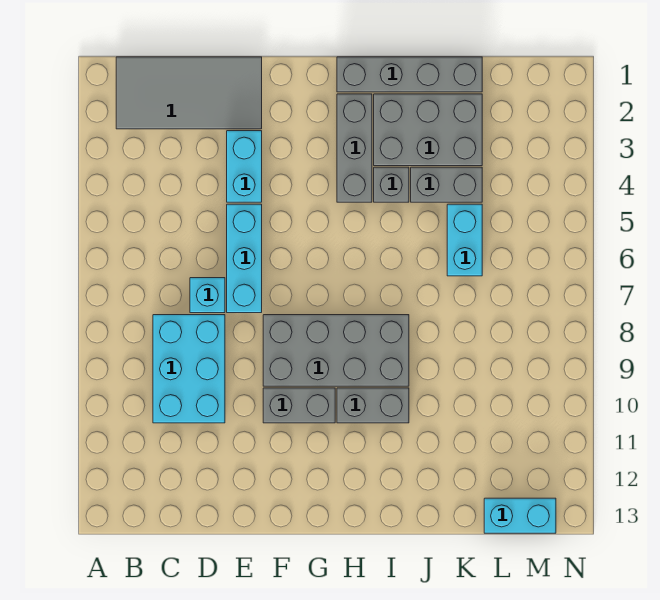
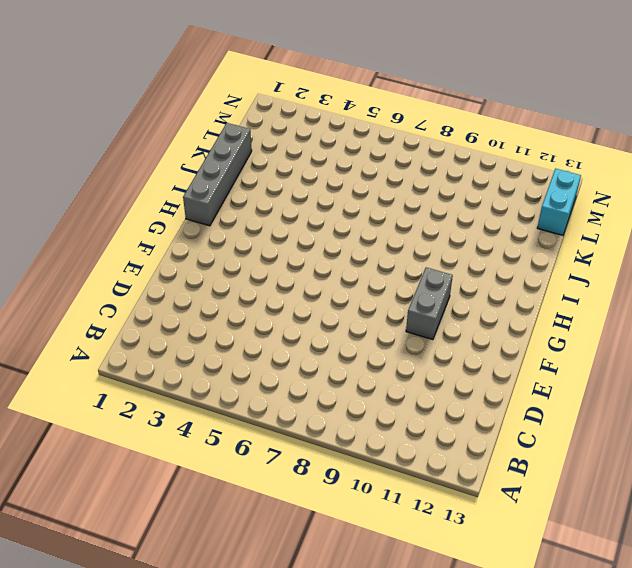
none -> grey 2x4 tile [116,57,262,129]
none -> cyan 2x3 brick [153,315,225,423]
none -> cyan 1x1 brick [190,278,225,313]

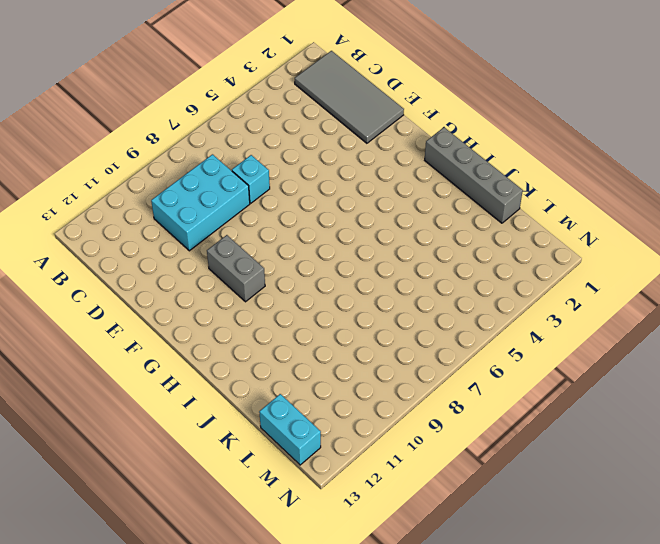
none -> cyan 1x2 brick [227,131,262,202]
none -> cyan 1x3 brick [227,204,262,313]
none -> grey 2x4 brick [263,315,409,386]

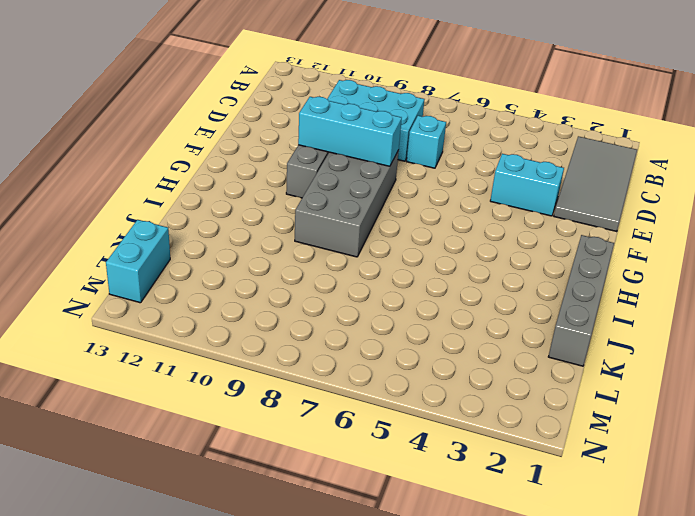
cyan 1x3 brick [298,97,402,166] -> cyan 1x3 brick moved to [227,204,262,313]
none -> grey 1x3 brick [337,94,372,202]
none -> grey 1x2 brick [337,388,409,423]
none -> grey 2x3 brick [374,94,482,166]

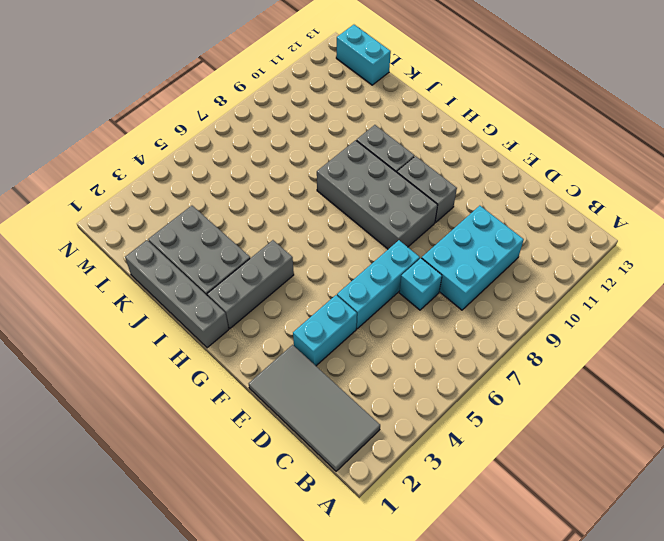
none -> grey 1x1 brick [374,167,409,202]
none -> grey 1x2 brick [411,167,482,202]
none -> cyan 1x2 brick [447,204,482,276]

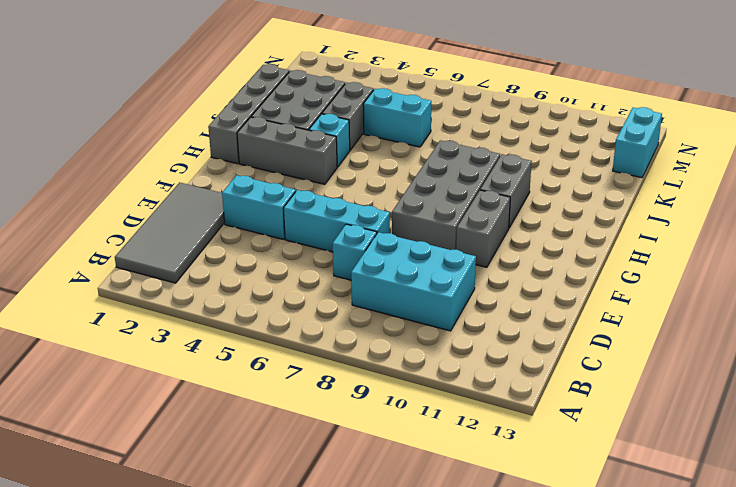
cyan 1x1 brick [309,114,350,167] -> grey 1x1 brick [374,167,409,202]

